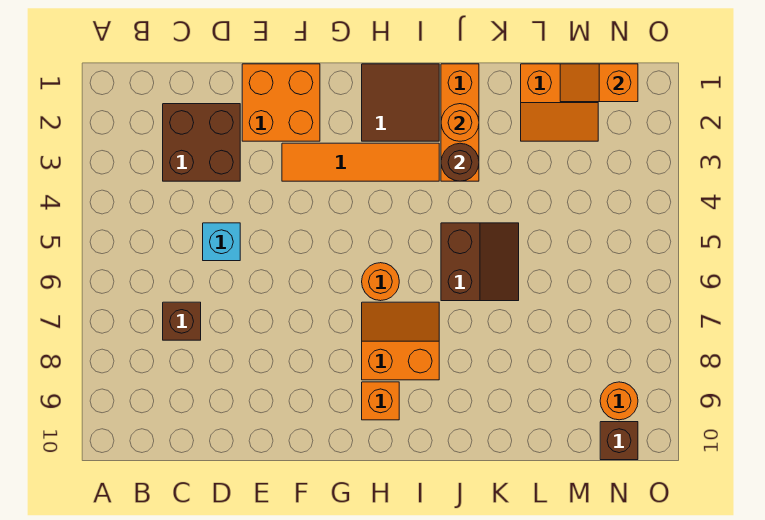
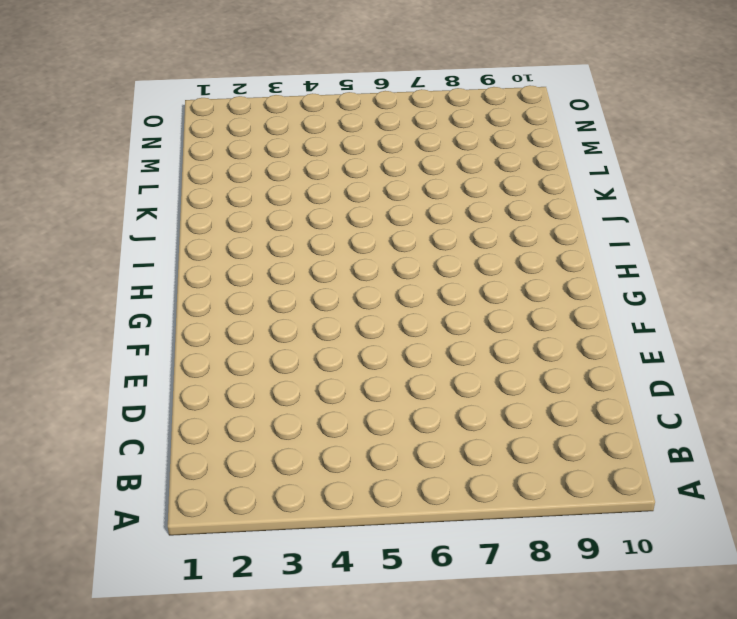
none -> brown 2x2 brick [163,104,240,181]
none -> brown 1x1 brick [163,302,201,340]
none -> cyan 1x1 brick [203,223,240,261]

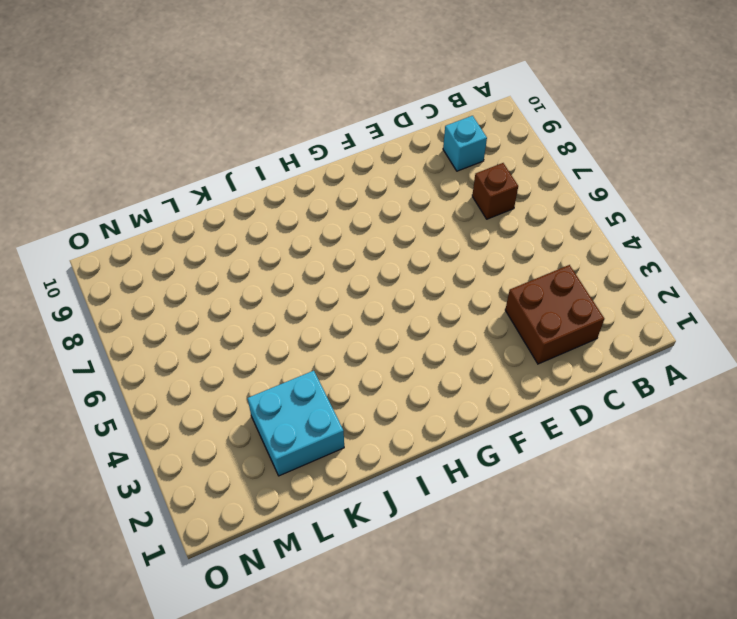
cyan 1x1 brick [443,116,487,171] -> cyan 1x1 brick moved to [203,223,240,261]
cyan 2x2 brick [247,371,344,476] -> orange 2x2 slope [521,64,598,141]
none -> orange 2x2 brick [242,64,320,141]
none -> orange 1x4 tile [282,143,439,181]
none -> brown 2x2 tile [362,64,439,141]

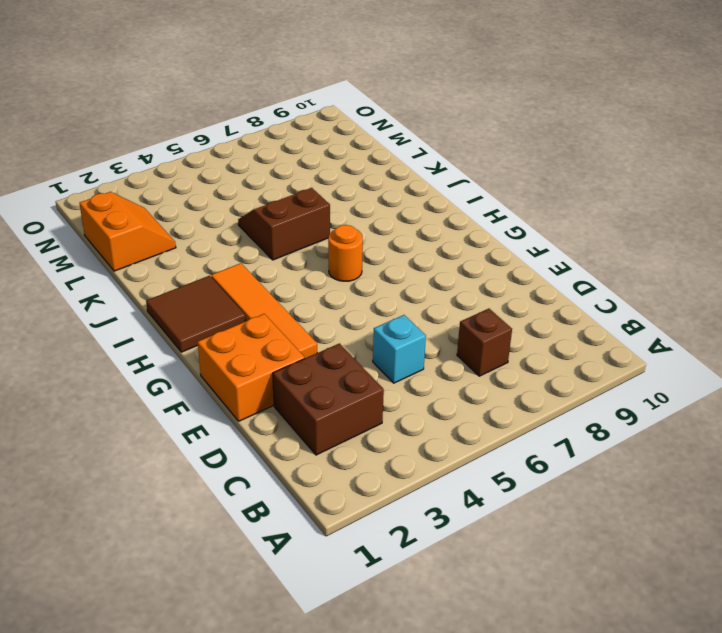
none -> orange 2x2 slope [362,302,439,380]
none -> orange 1x1 brick [362,382,399,420]
none -> orange 1x3 brick [441,64,479,181]

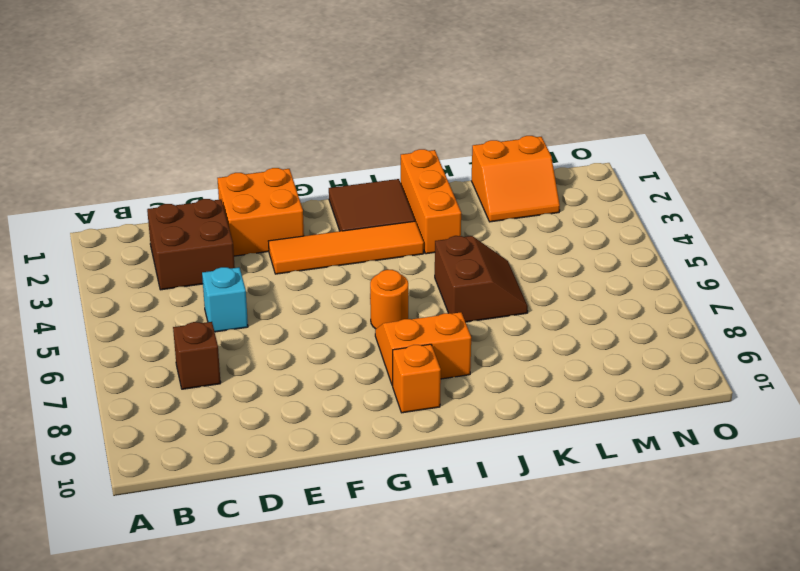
none -> orange 1x1 round brick [600,382,638,420]
none -> brown 1x1 brick [600,422,638,460]
none -> orange 1x1 round brick [441,104,479,141]

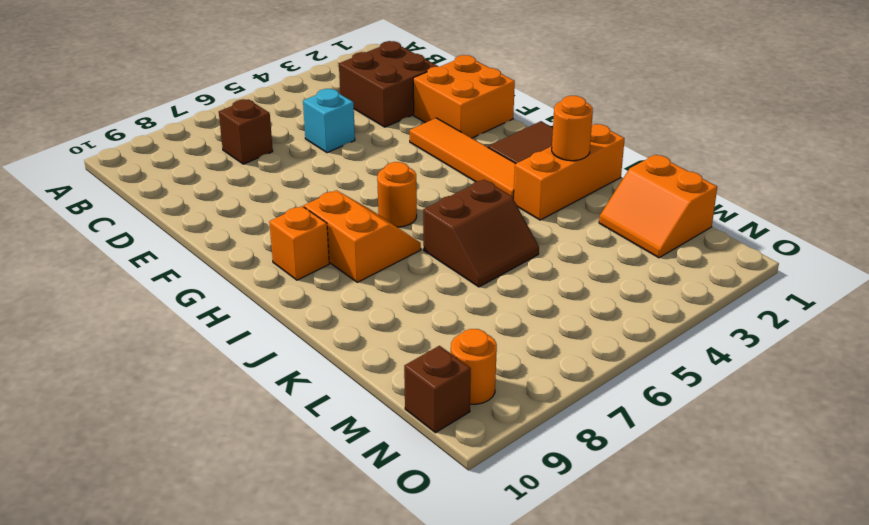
none -> brown 1x1 round brick [441,143,479,181]
none -> orange 1x2 slope [560,64,638,102]

